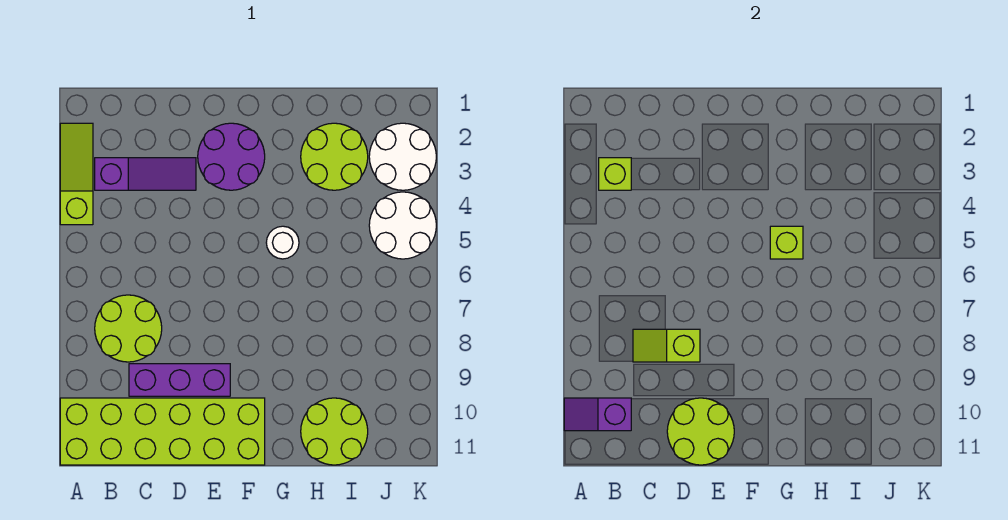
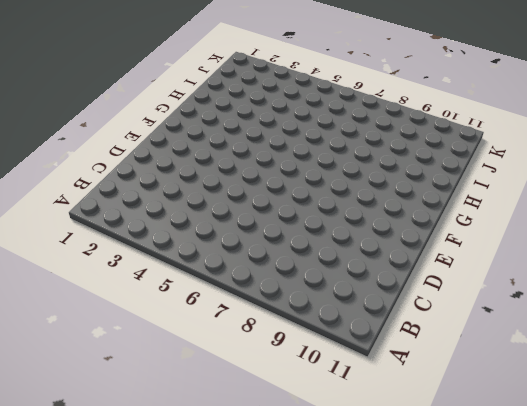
none -> lime 1x3 slope [60,123,93,225]
none -> lime 2x6 brick [60,398,265,465]
none -> purple 1x3 slope [95,158,196,190]

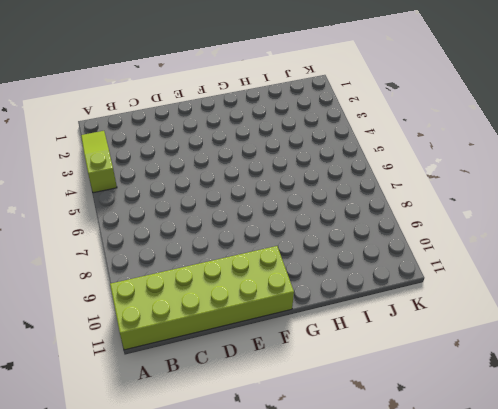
none -> purple 1x3 slope [95,158,196,190]
none -> lime 2x2 round brick [95,295,162,362]
none -> purple 1x3 brick [129,364,230,396]

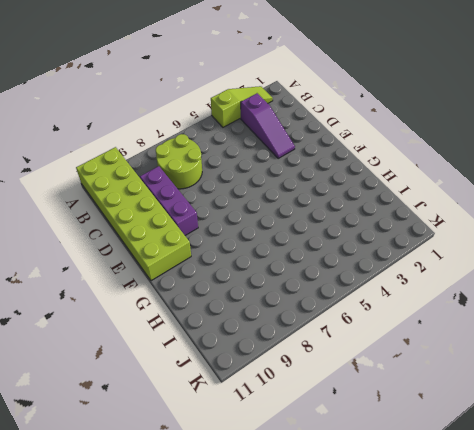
none -> purple 2x2 round brick [198,123,265,190]
none -> white 1x1 round brick [266,226,299,259]
none -> lime 2x2 round brick [301,123,368,190]

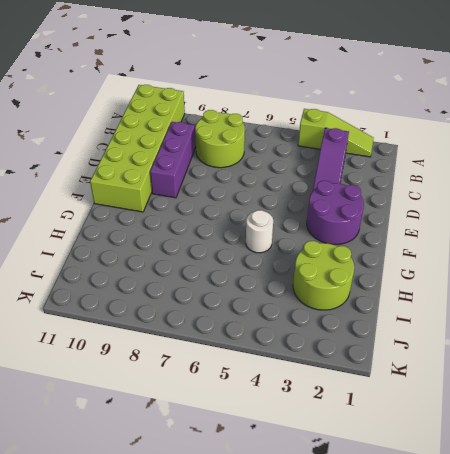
none -> lime 2x2 round brick [301,398,368,465]
none -> white 2x2 round brick [369,123,436,190]
none -> white 2x2 round brick [369,192,436,259]

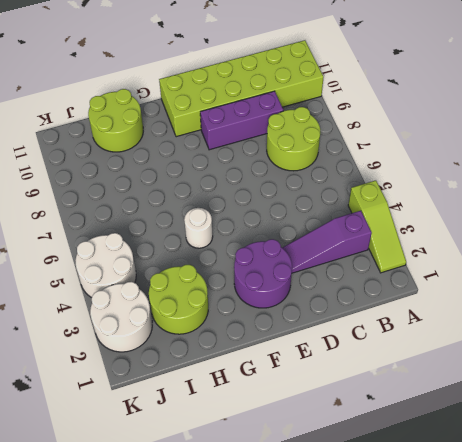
none -> purple 1x2 slope [564,398,631,431]
none -> lime 1x1 brick [599,158,631,190]
none -> lime 1x2 slope [633,329,700,362]

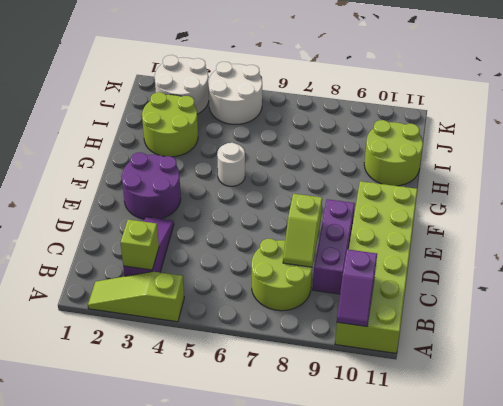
none -> lime 2x2 round brick [667,398,734,465]
none -> lime 1x1 brick [770,226,803,259]

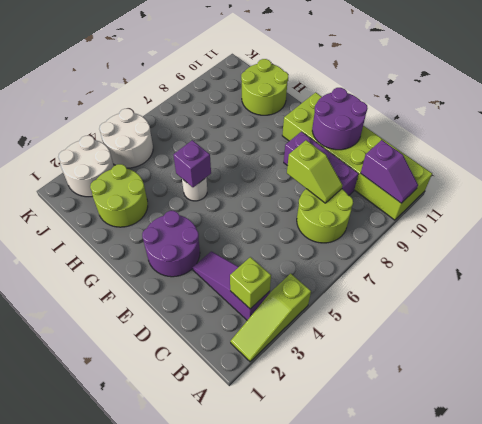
purple 2x2 round brick [312,88,367,150] -> lime 2x2 round brick [667,398,734,465]
purple 1x1 brick [173,140,211,187] -> lime 1x1 brick [770,226,803,259]

